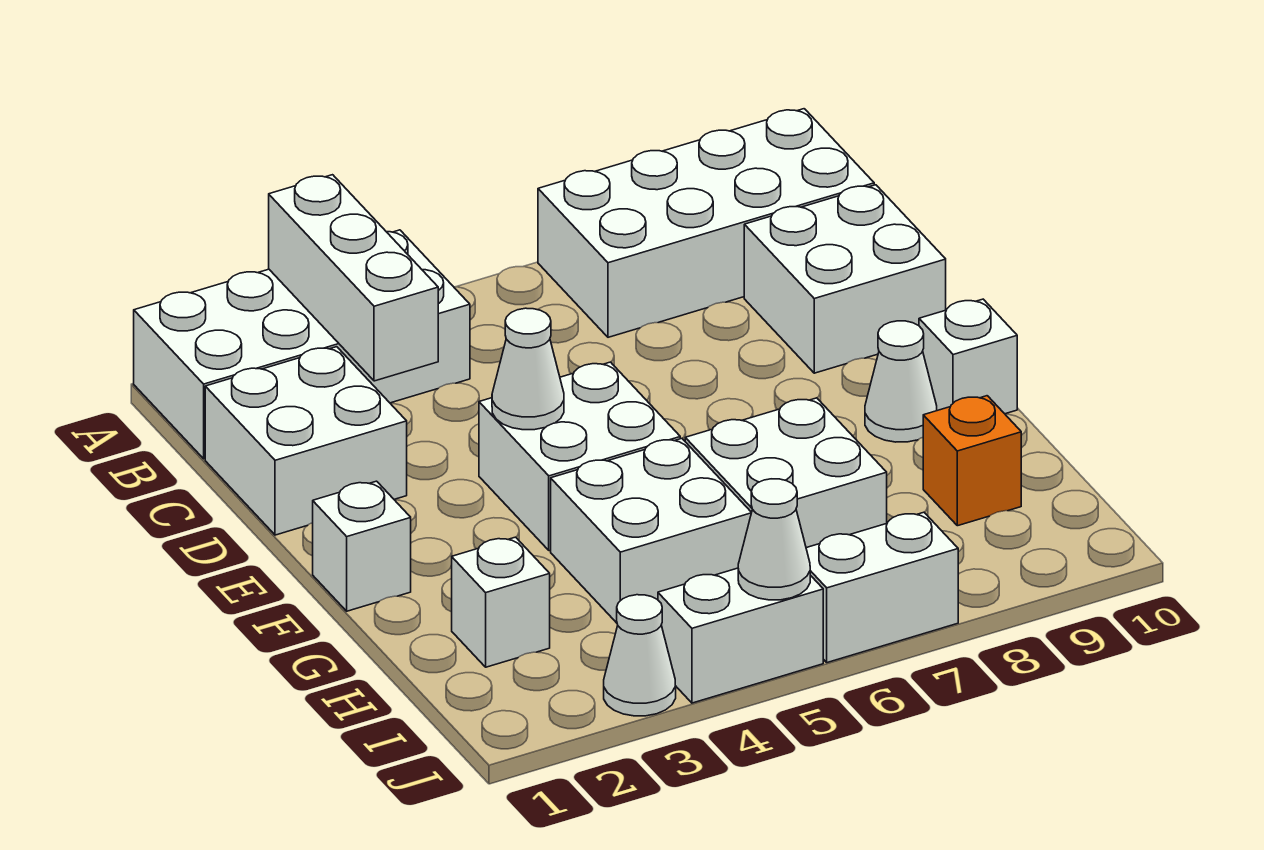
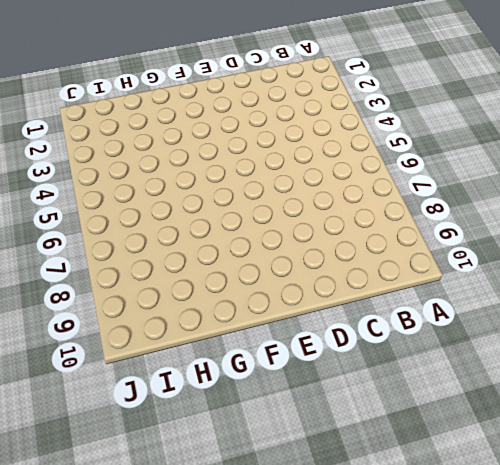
none -> white 2x4 brick [134,230,470,459]
none -> white 2x4 brick [538,109,874,337]
none -> white 2x2 brick [205,347,407,535]

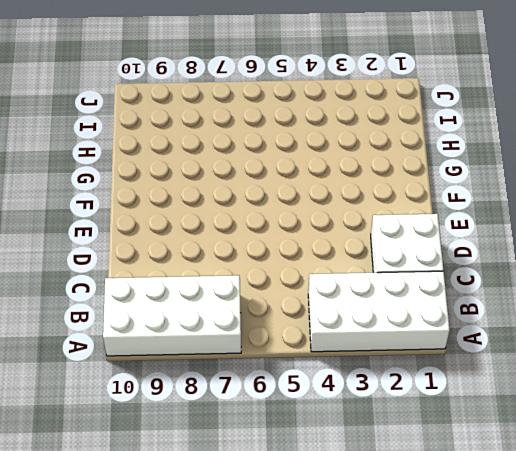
none -> white 2x2 brick [744,185,946,373]
none -> white 2x2 brick [479,362,680,551]
none -> white 1x1 brick [313,481,411,611]

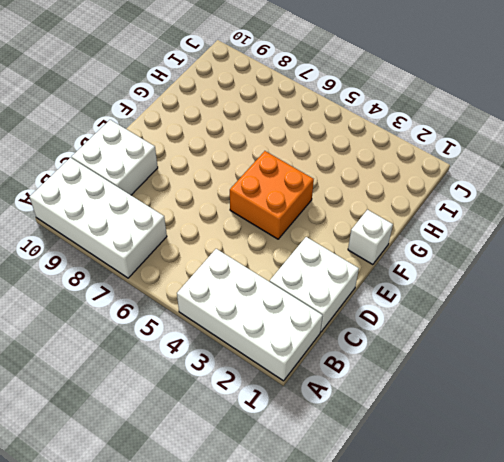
orange 2x2 brick [230,151,314,239] -> white 2x2 brick [479,362,680,551]
none -> white 1x1 cone [865,321,937,442]
none -> white 1x1 brick [919,299,1017,414]
none -> white 2x2 brick [551,439,752,623]

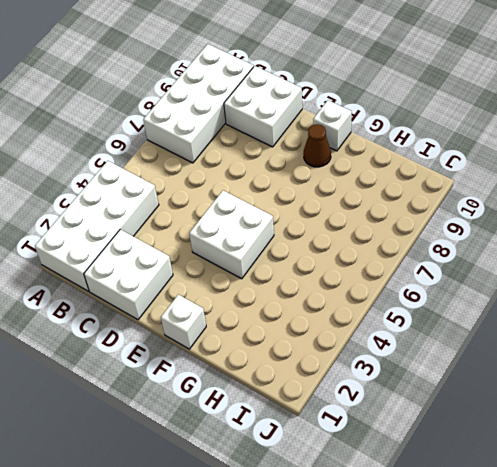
brown 1x1 cone [303,124,331,167] -> white 1x1 cone [865,321,937,442]
none -> white 2x2 brick [551,439,752,623]
none -> white 2x2 brick [685,398,887,548]
none -> white 1x1 brick [452,537,550,667]

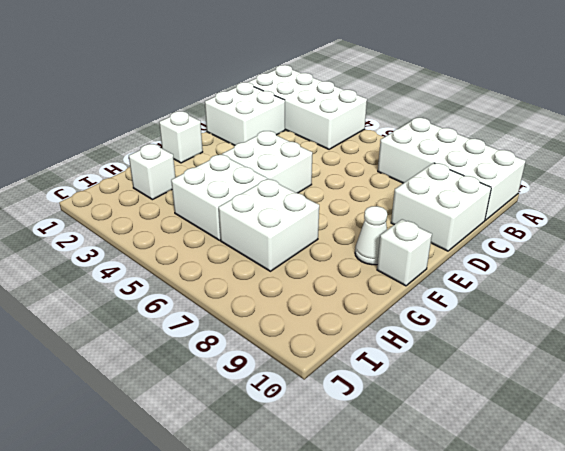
none -> orange 1x1 brick [923,396,1021,526]
none -> white 1x1 cone [604,595,676,716]
none -> white 1x2 brick [658,568,823,703]

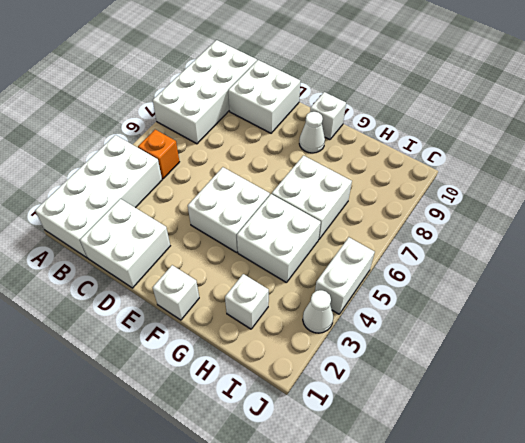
orange 1x1 brick [138,130,179,179] -> orange 1x1 brick moved to [923,396,1021,526]
none -> white 1x2 brick [806,512,958,663]
none -> white 1x3 brick [269,175,438,381]
none -> white 1x1 cone [492,308,564,430]

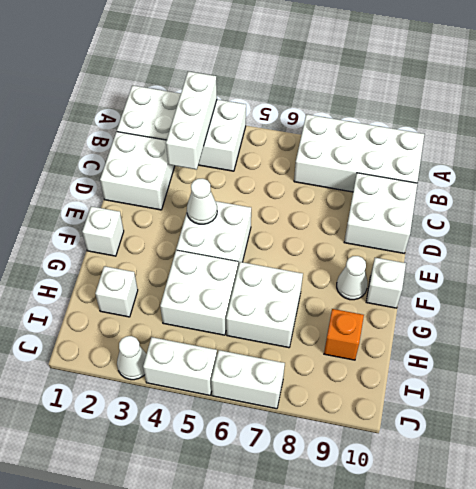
none -> white 1x1 cone [738,479,810,600]

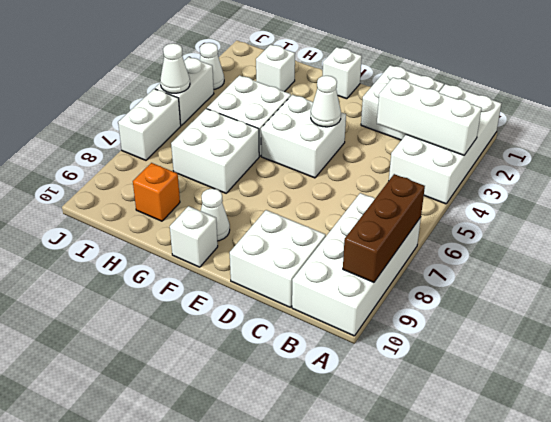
brown 1x3 brick [343,174,425,282] -> none

